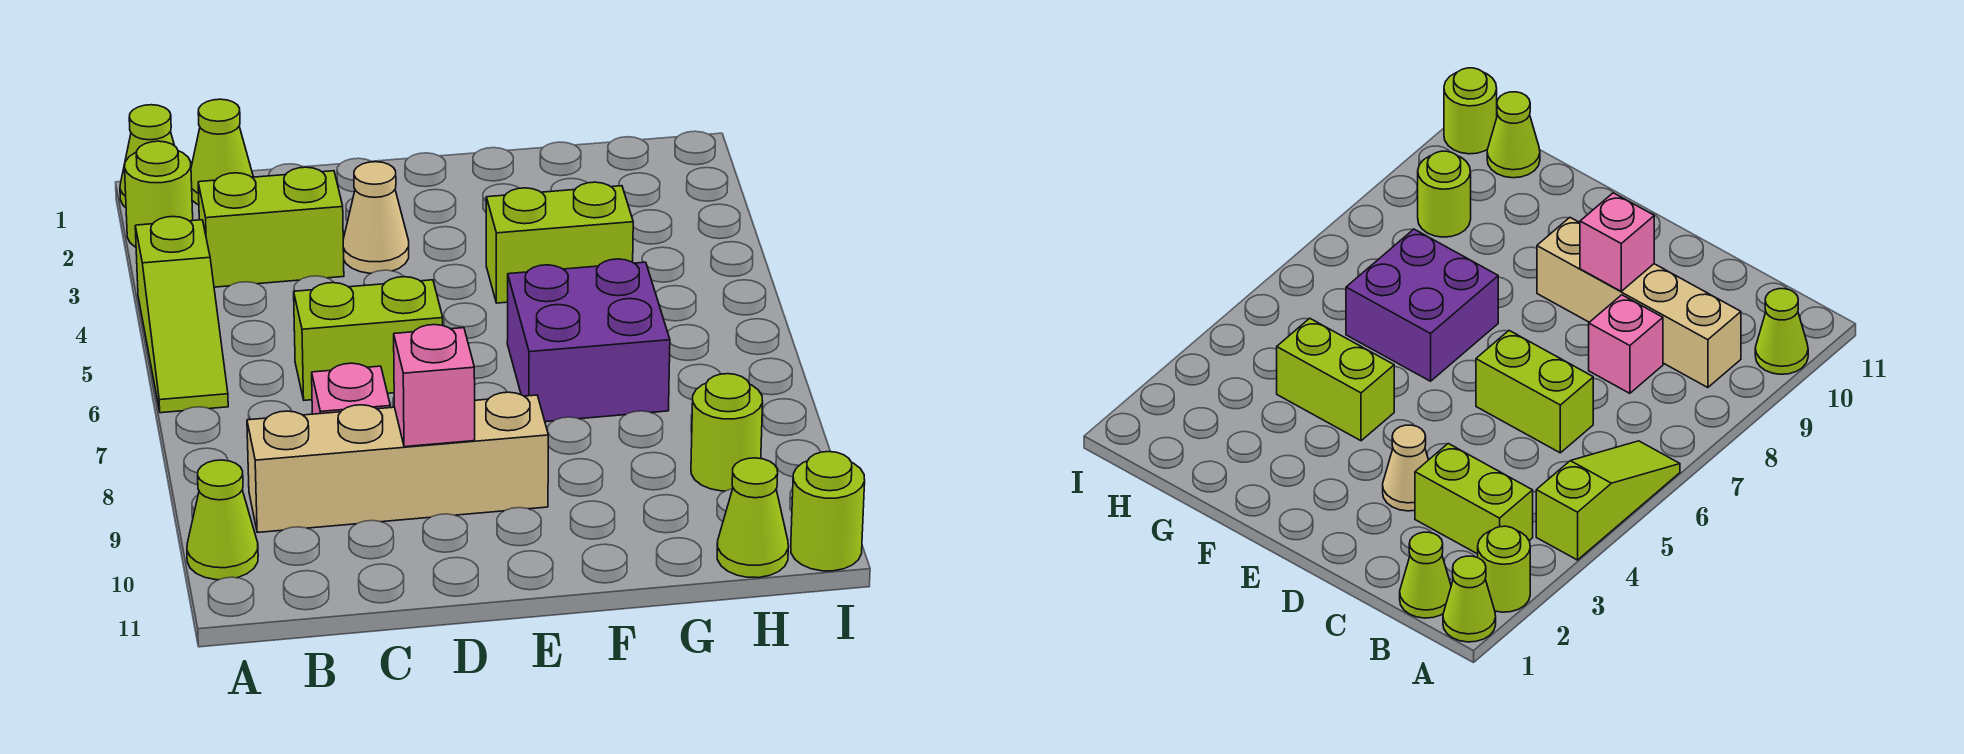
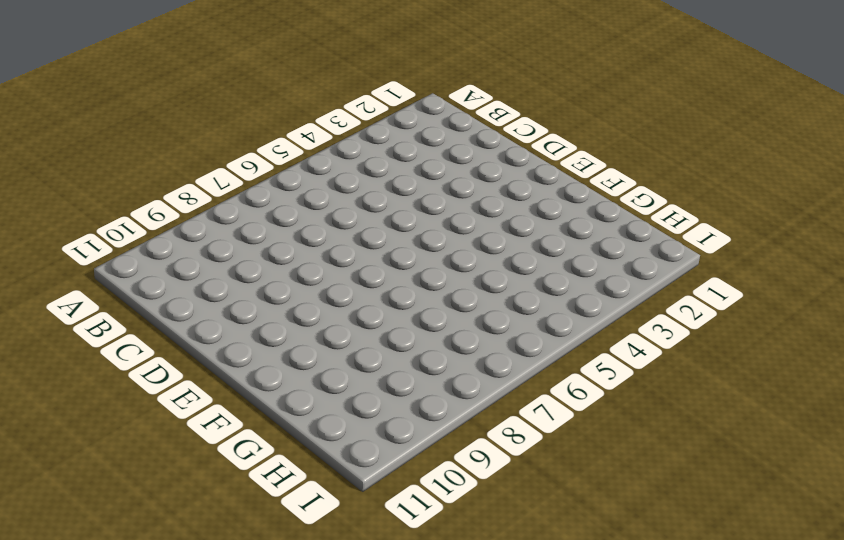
none -> lime 1x1 cone [120,105,175,207]
none -> lime 1x1 round brick [125,141,193,247]
none -> lime 1x3 slope [135,217,228,413]

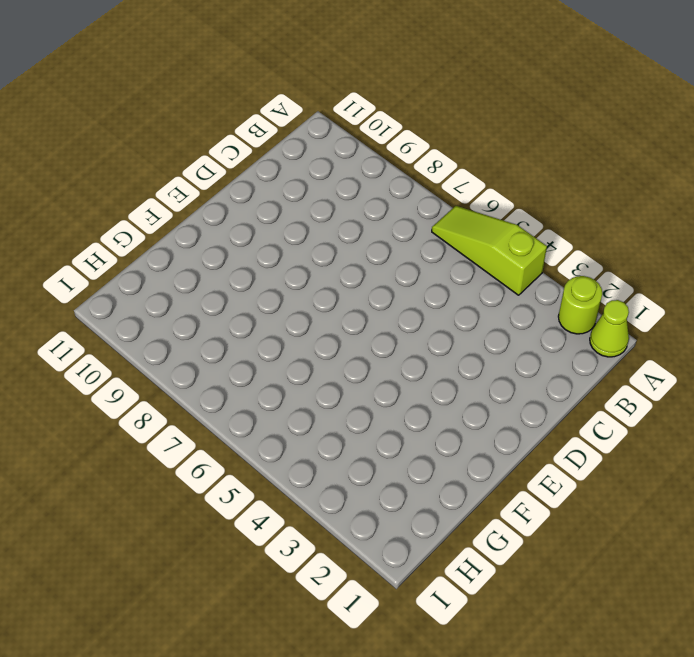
none -> lime 1x1 cone [187,460,258,580]
none -> lime 1x1 cone [191,99,253,205]
none -> lime 1x2 brick [198,167,344,287]

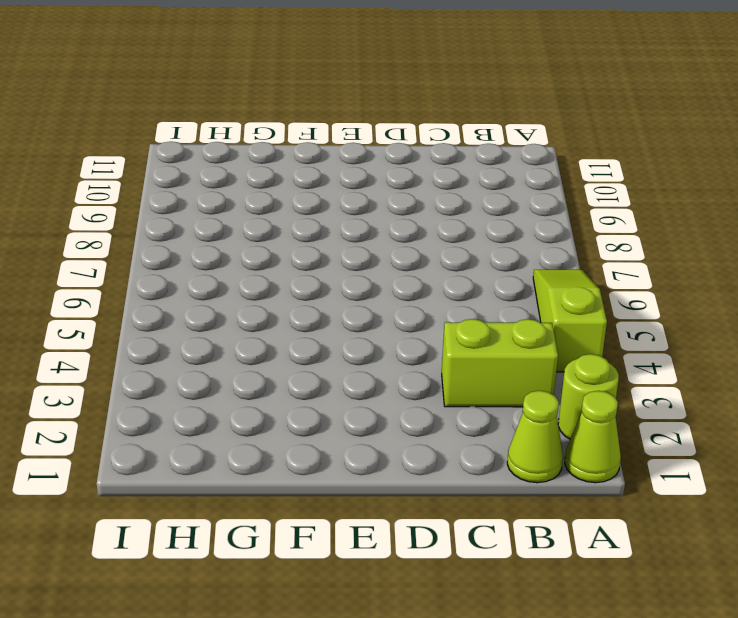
none -> lime 1x1 cone [187,460,258,580]
none -> tan 1x4 brick [247,392,548,533]
none -> lime 1x2 brick [294,277,443,400]

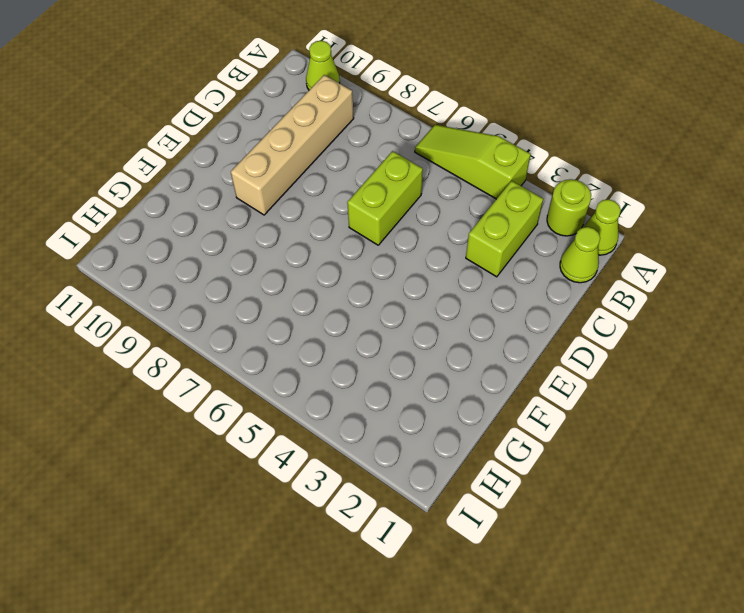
none -> pink 1x1 brick [312,363,390,414]
none -> tan 1x1 cone [343,162,409,273]
none -> lime 1x2 brick [486,182,633,303]

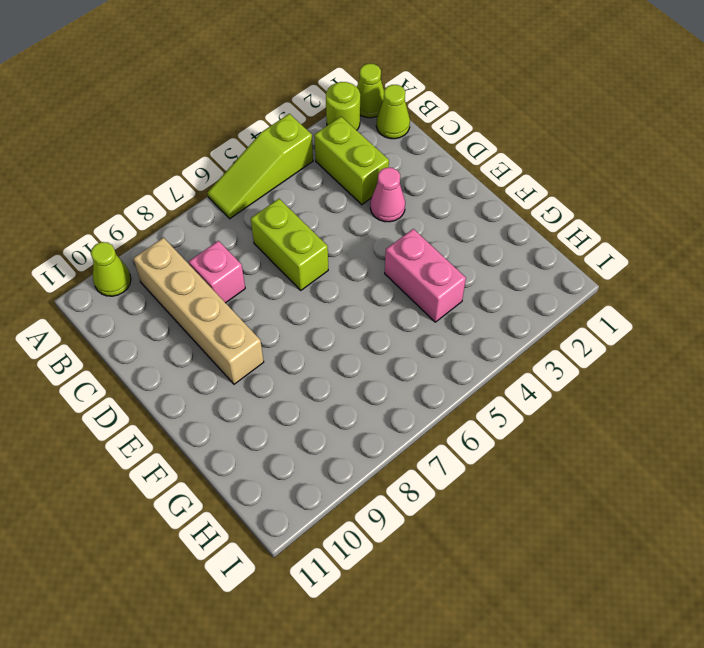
pink 1x1 cone [370,168,405,222] -> tan 1x1 cone [343,162,409,273]
pink 1x2 brick [385,229,466,322] -> lime 1x2 brick [486,182,633,303]
none -> purple 2x2 brick [507,259,670,422]
none -> lime 1x1 round brick [691,374,763,491]
none -> lime 1x1 cone [717,458,788,578]

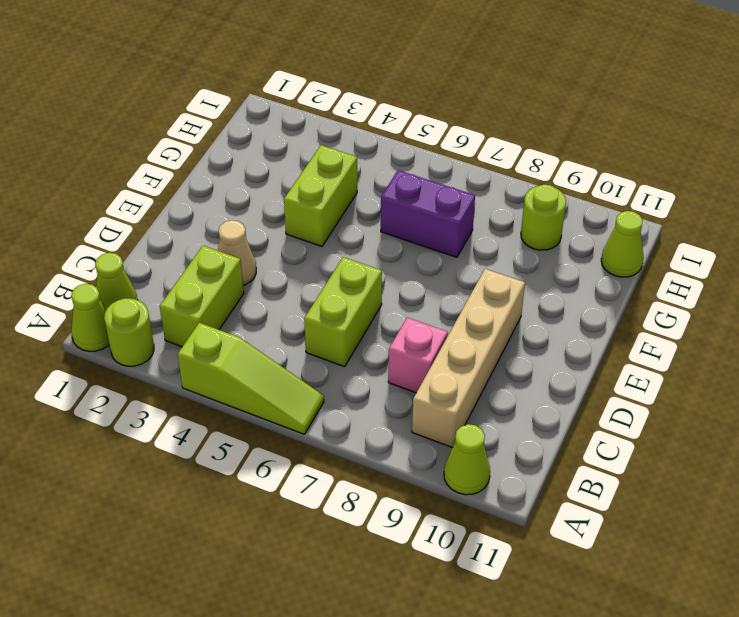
purple 1x2 brick [381,170,475,257] -> purple 2x2 brick [507,259,670,422]
none -> lime 1x1 round brick [791,452,865,571]
none -> pink 1x1 brick [394,325,475,447]

